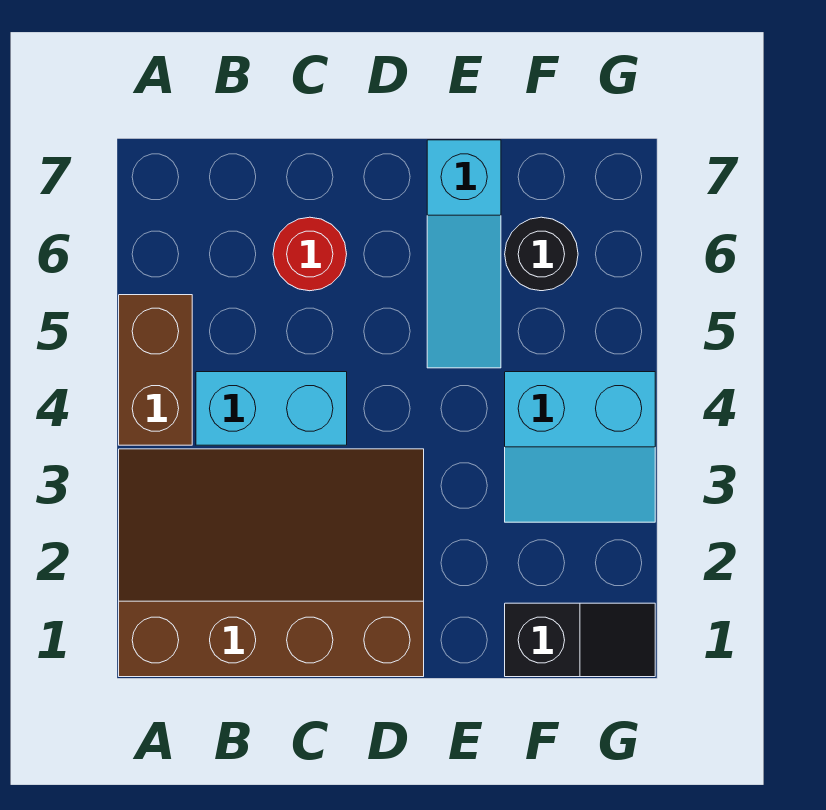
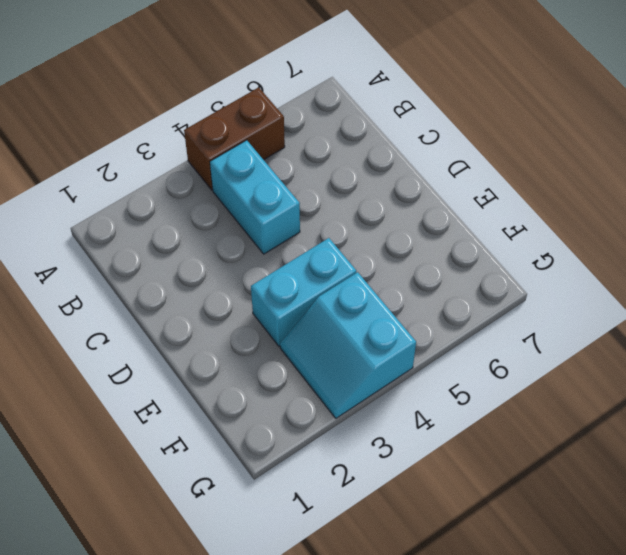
cyan 1x2 brick [251,238,356,346] -> none
none -> brown 3x4 slope [119,449,424,677]
none -> red 1x1 round brick [273,217,347,291]

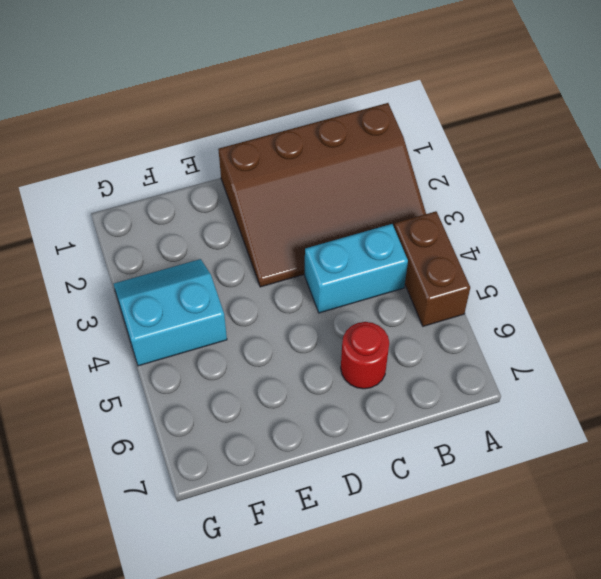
none -> cyan 1x3 slope [427,140,501,368]
none -> black 1x2 slope [505,603,655,677]

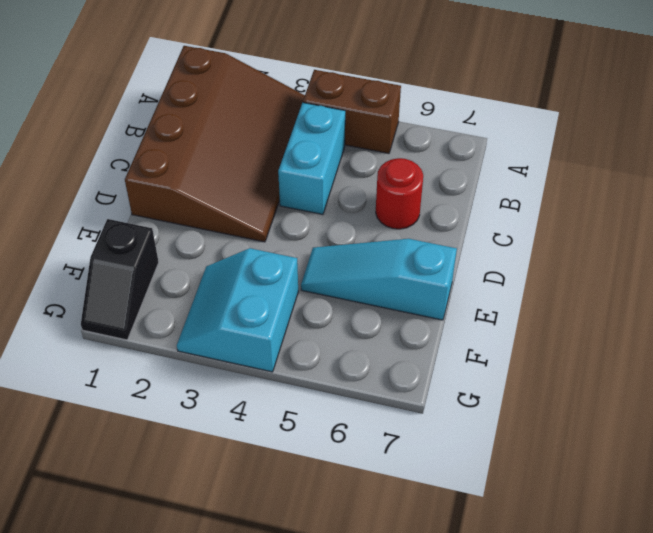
none -> black 1x1 round brick [505,217,578,291]

